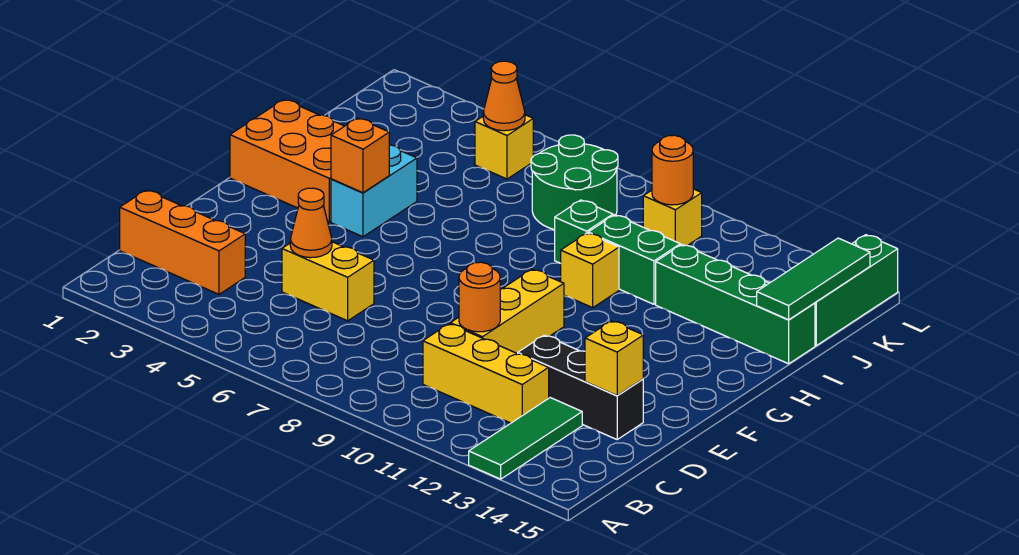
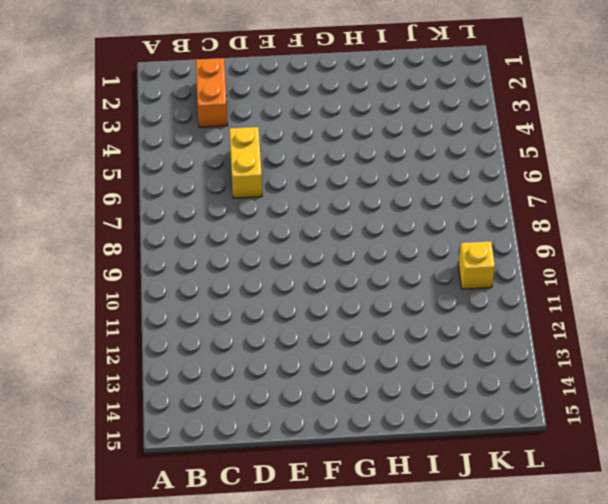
orange 1x2 brick [196,58,228,127] -> orange 1x3 brick [120,190,245,294]
none -> green 1x3 tile [469,398,582,479]
none -> yellow 1x3 brick [423,324,549,423]
none -> yellow 1x3 brick [450,269,564,354]

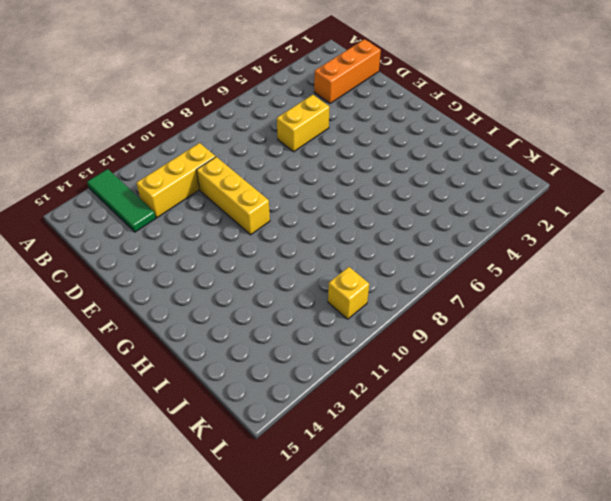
none -> black 1x3 brick [518,335,643,439]
none -> orange 2x3 brick [230,99,344,222]
none -> cyan 1x2 brick [331,145,417,237]

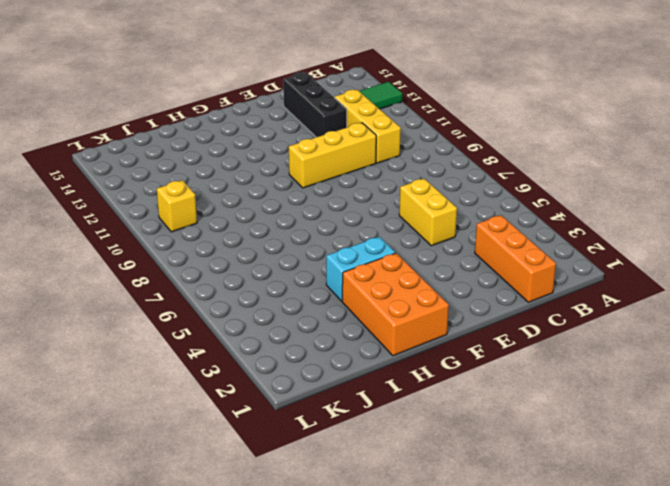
none -> yellow 1x1 brick [560,233,619,308]
none -> green 1x1 brick [555,200,613,263]
none -> green 1x2 brick [588,215,680,304]

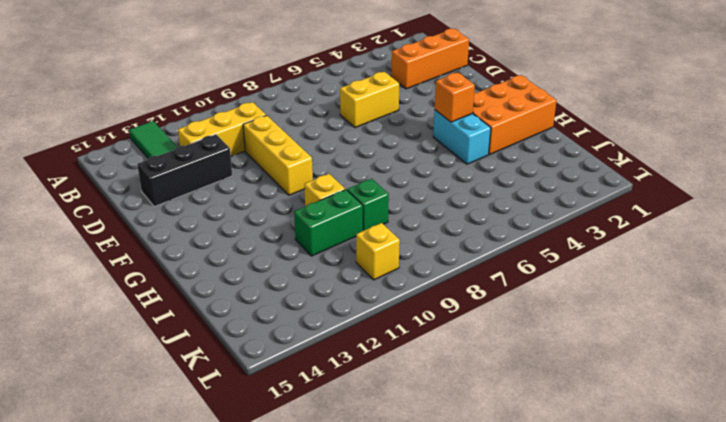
none -> green 1x4 brick [656,245,815,364]
none -> green 2x2 round brick [531,135,618,230]
none -> green 1x3 brick [815,235,898,345]

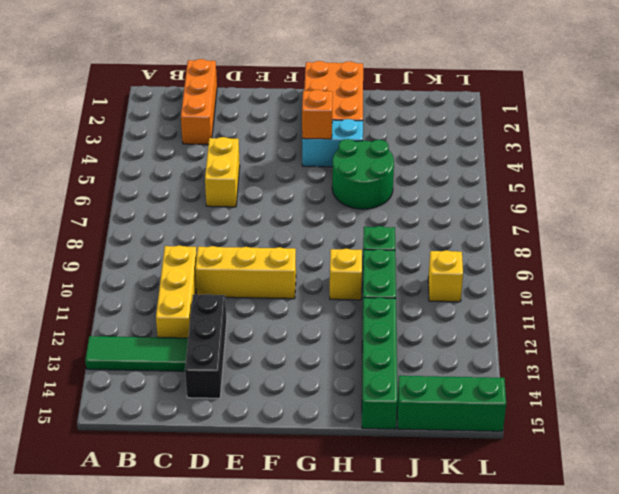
green 2x2 round brick [332,139,394,209] -> green 2x2 round brick moved to [531,135,618,230]
none -> yellow 1x1 brick [475,115,533,179]
none -> orange 1x1 cone [290,188,332,258]
none -> orange 1x1 round brick [459,262,500,332]

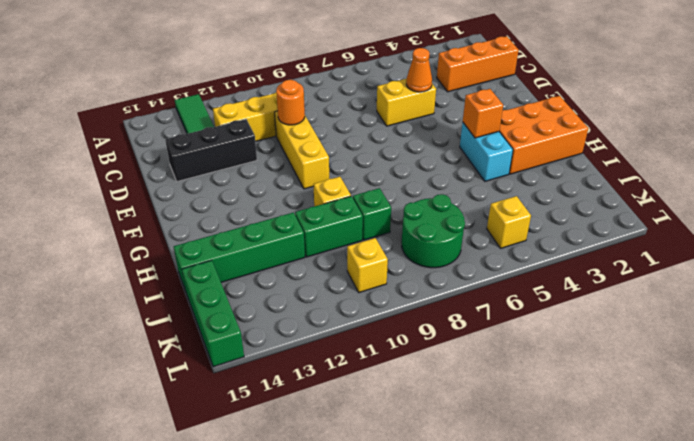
none -> yellow 1x1 brick [585,321,643,396]
none -> green 1x3 tile [757,238,870,320]
none -> orange 1x1 cone [483,61,525,131]

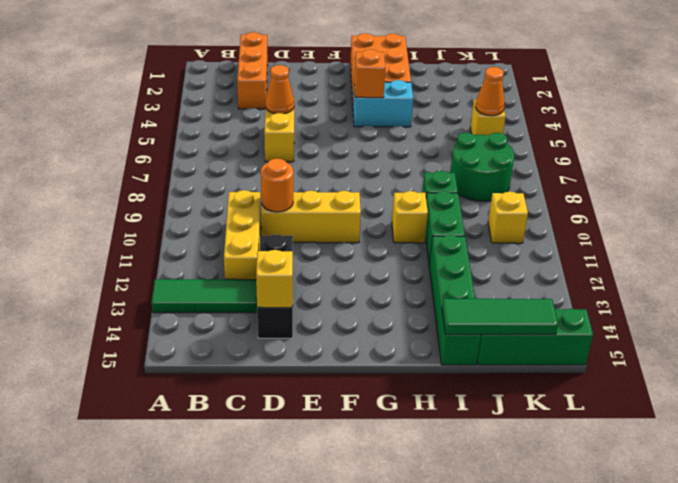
none -> orange 1x1 round brick [652,135,693,205]

